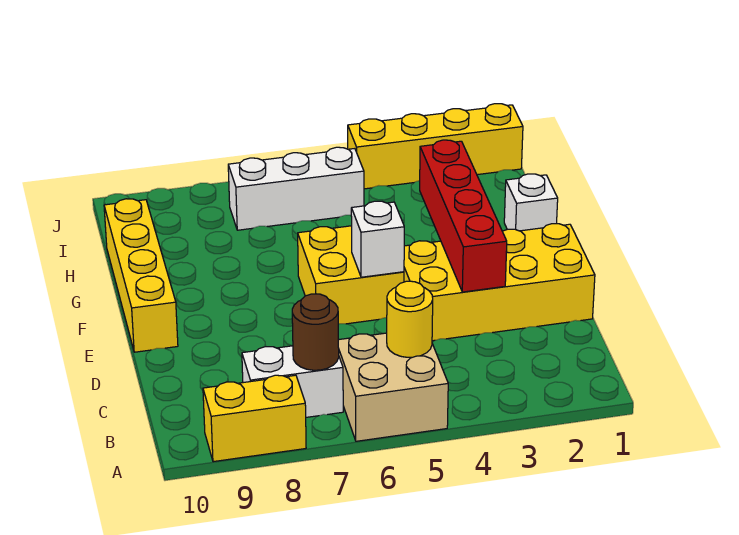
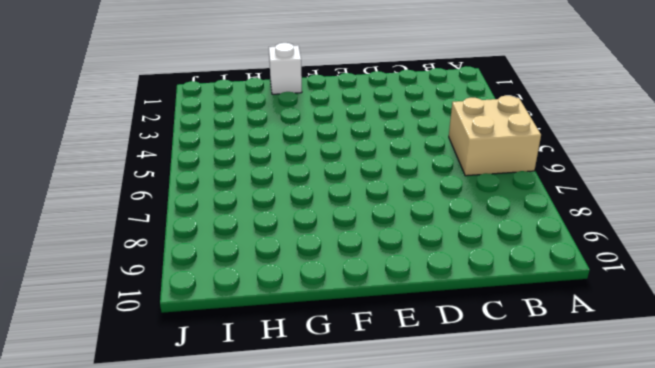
none -> yellow 1x2 brick [203,375,306,462]
none -> white 1x2 brick [242,346,343,417]
none -> yellow 2x4 brick [404,224,595,341]

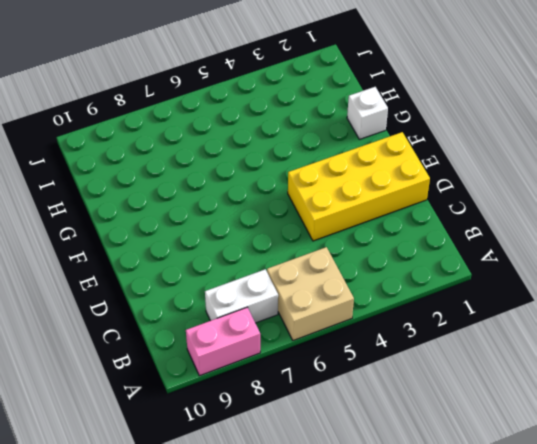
pink 1x2 brick [186,307,260,376] -> yellow 1x2 brick [203,375,306,462]
none -> yellow 2x2 brick [298,226,404,324]
none -> yellow 1x4 brick [104,199,178,352]
none -> white 1x3 brick [228,147,364,230]

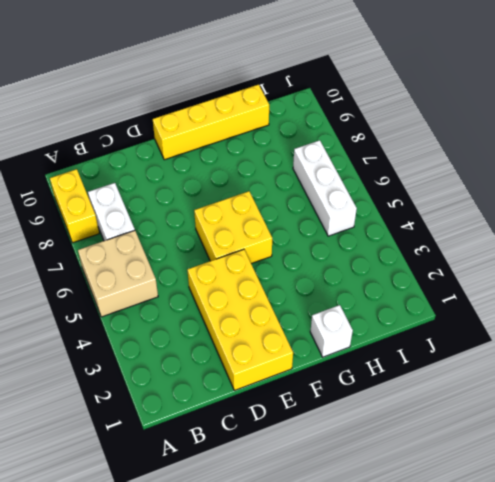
none -> yellow 1x4 brick [348,104,523,189]
none -> yellow 1x1 round brick [387,281,433,357]
none -> brown 1x1 round brick [292,294,339,370]

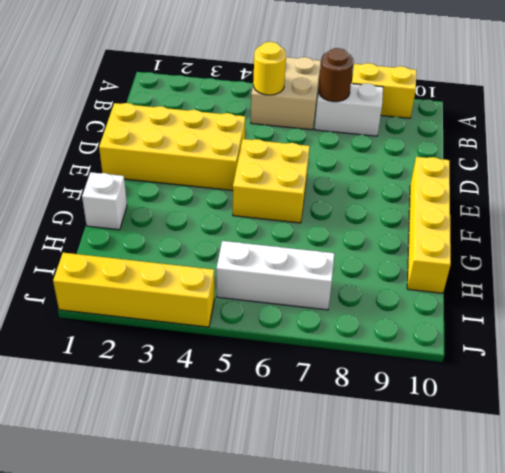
none -> red 1x4 brick [420,140,507,292]
none -> white 1x1 brick [351,201,404,277]

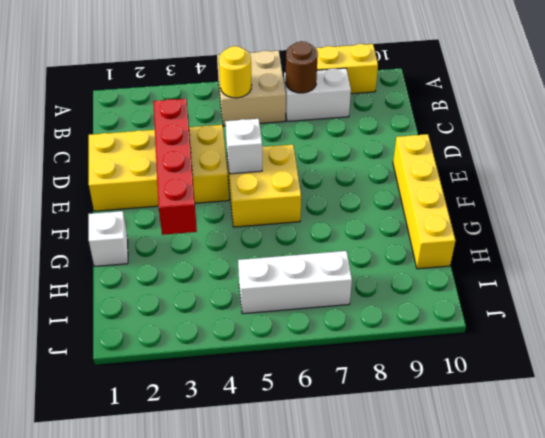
none -> yellow 1x4 brick [348,104,523,189]

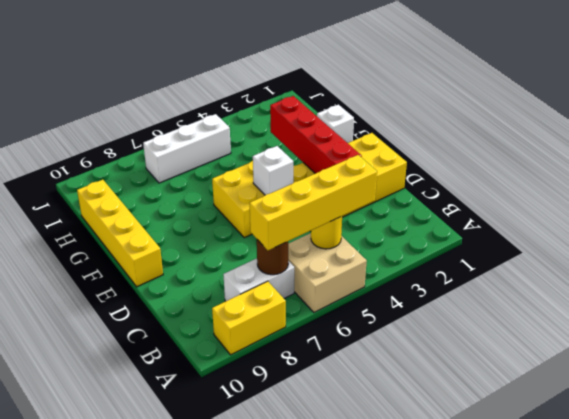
yellow 1x4 brick [250,155,377,250] -> yellow 1x4 brick moved to [348,104,523,189]

